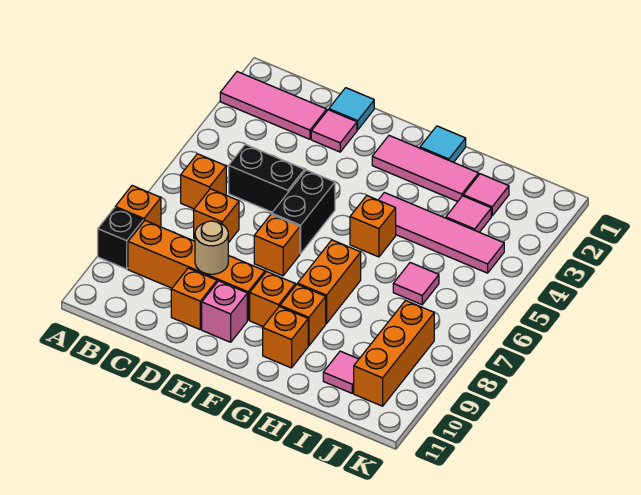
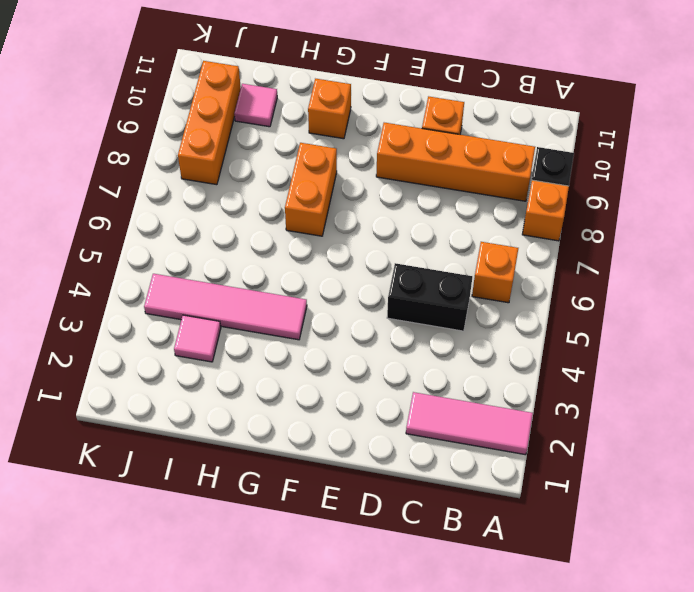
none -> orange 1x1 brick [194,189,239,243]
none -> cyan 1x1 tile [329,88,374,130]
none -> pink 1x1 tile [311,110,357,152]

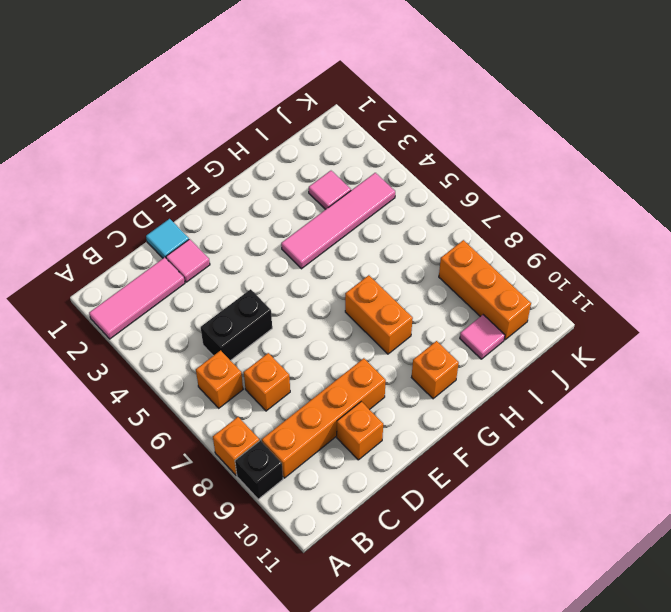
none -> black 1x2 brick [272,170,335,254]
none -> orange 1x1 brick [254,214,300,276]
none -> pink 1x1 brick [202,281,247,342]

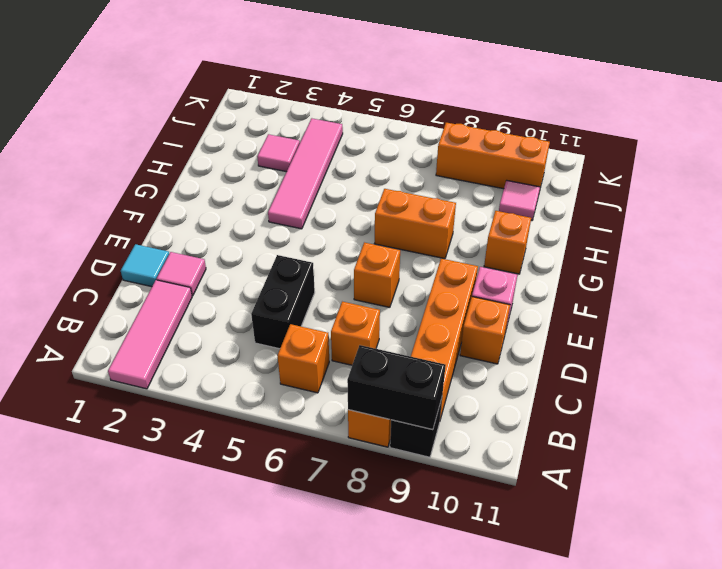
black 1x2 brick [347,345,446,430] -> black 1x2 brick moved to [272,170,335,254]
none -> pink 1x3 tile [372,136,479,202]
none -> orange 1x1 brick [250,271,295,326]
none -> cyan 1x1 tile [420,126,466,162]

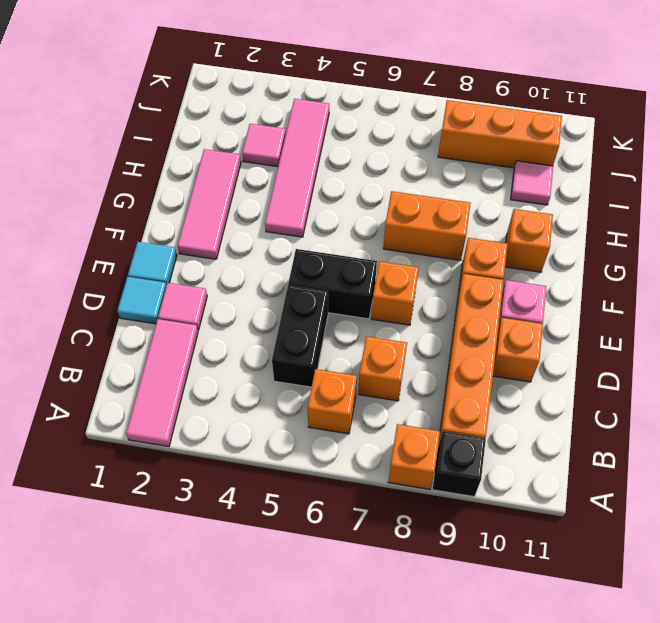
cyan 1x1 tile [128,242,177,285] -> cyan 1x1 tile moved to [420,126,466,162]
none -> orange 1x1 brick [350,196,396,257]
none -> orange 1x1 brick [280,284,326,346]
none -> pink 1x1 tile [463,174,509,216]

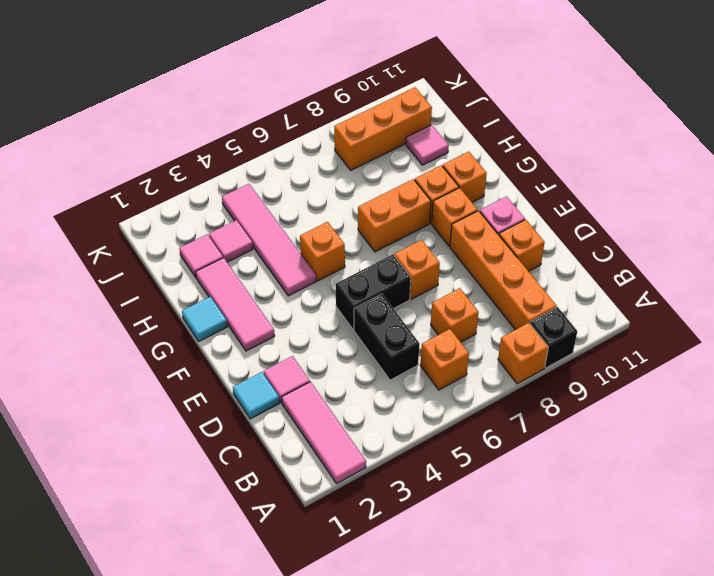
none -> pink 1x1 tile [393,263,439,305]
none -> tan 1x1 round brick [195,221,228,274]

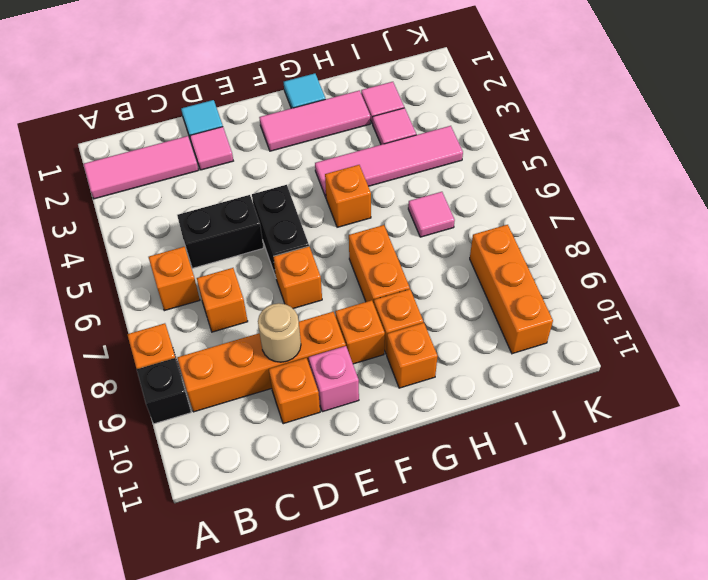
none -> pink 1x1 tile [323,351,359,393]

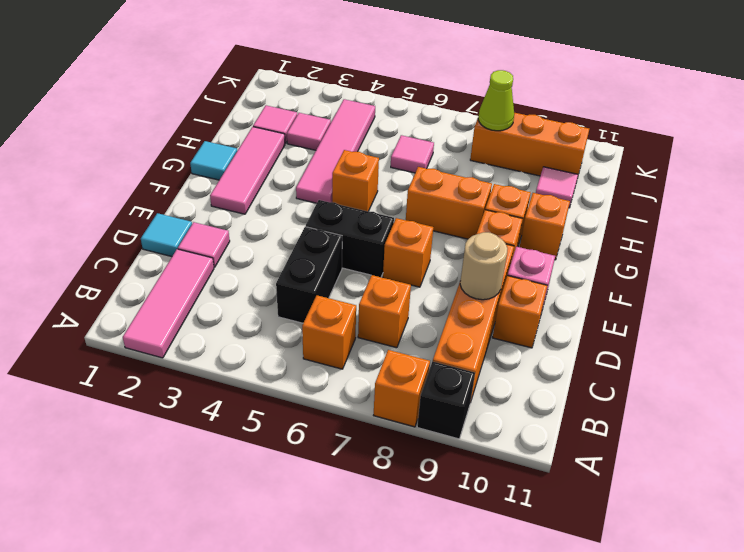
lime 1x1 cone [478,70,514,131] -> none

